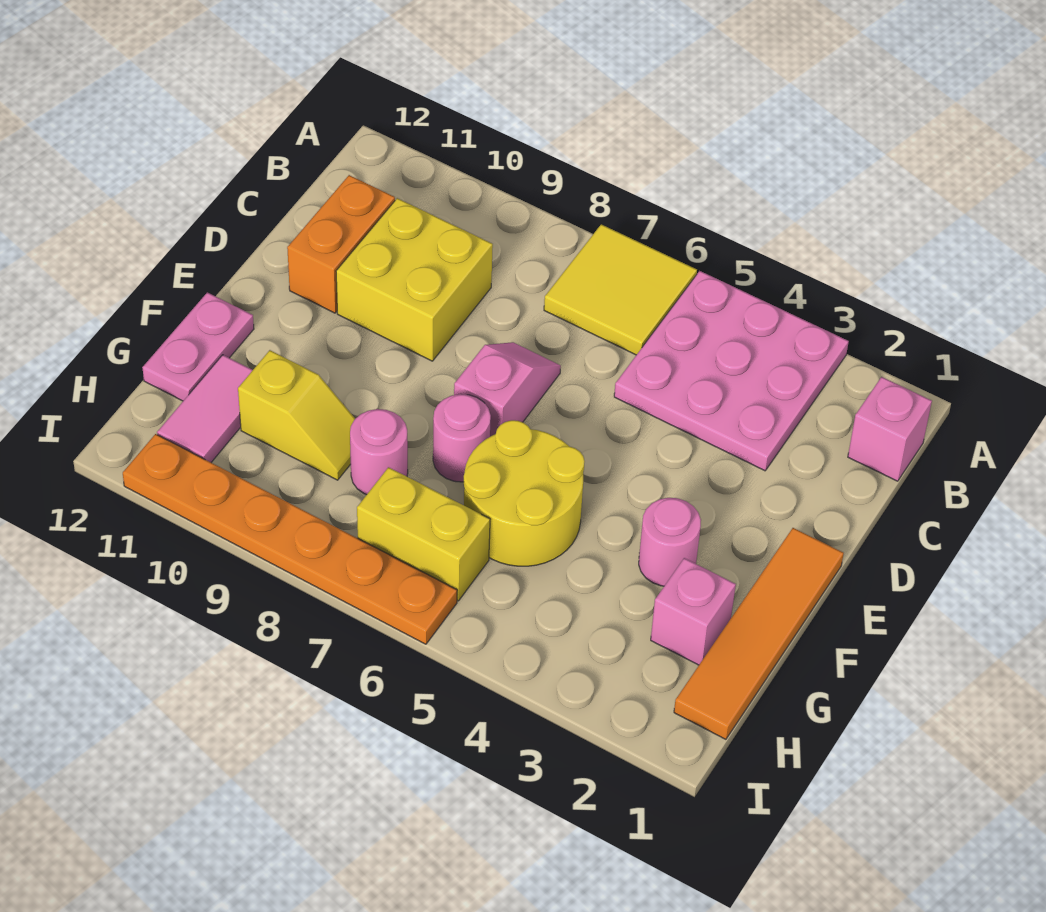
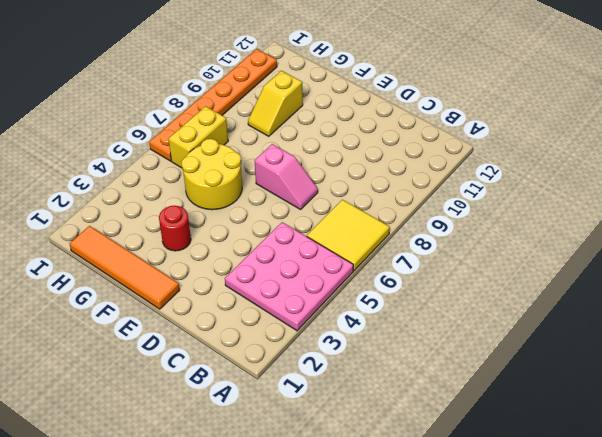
red 1x1 round brick [159,206,191,251] -> pink 1x1 round brick [639,498,701,586]
none -> pink 1x1 brick [848,377,932,481]
none -> yellow 2x2 brick [336,198,493,361]
none -> orange 1x2 brick [287,175,395,313]

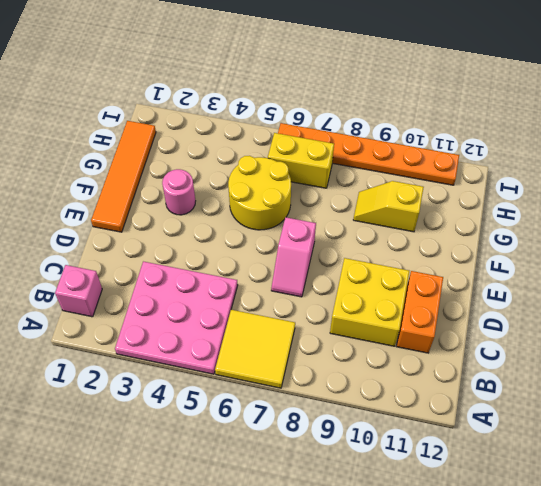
none -> pink 1x1 round brick [433,394,491,482]
none -> pink 1x2 plate [142,292,254,401]
none -> pink 1x1 brick [651,558,736,665]

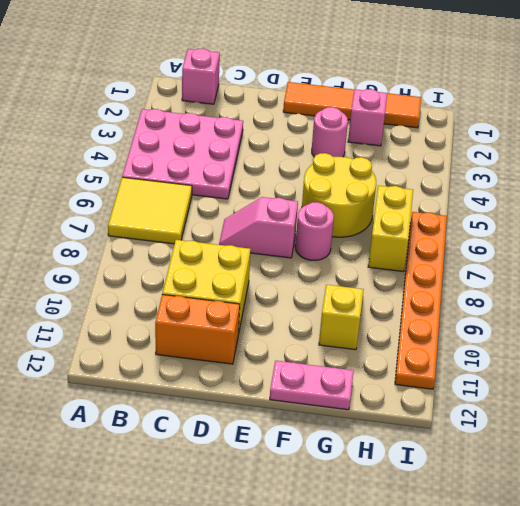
none -> pink 1x1 round brick [350,409,408,495]
none -> pink 1x2 tile [157,355,253,462]

